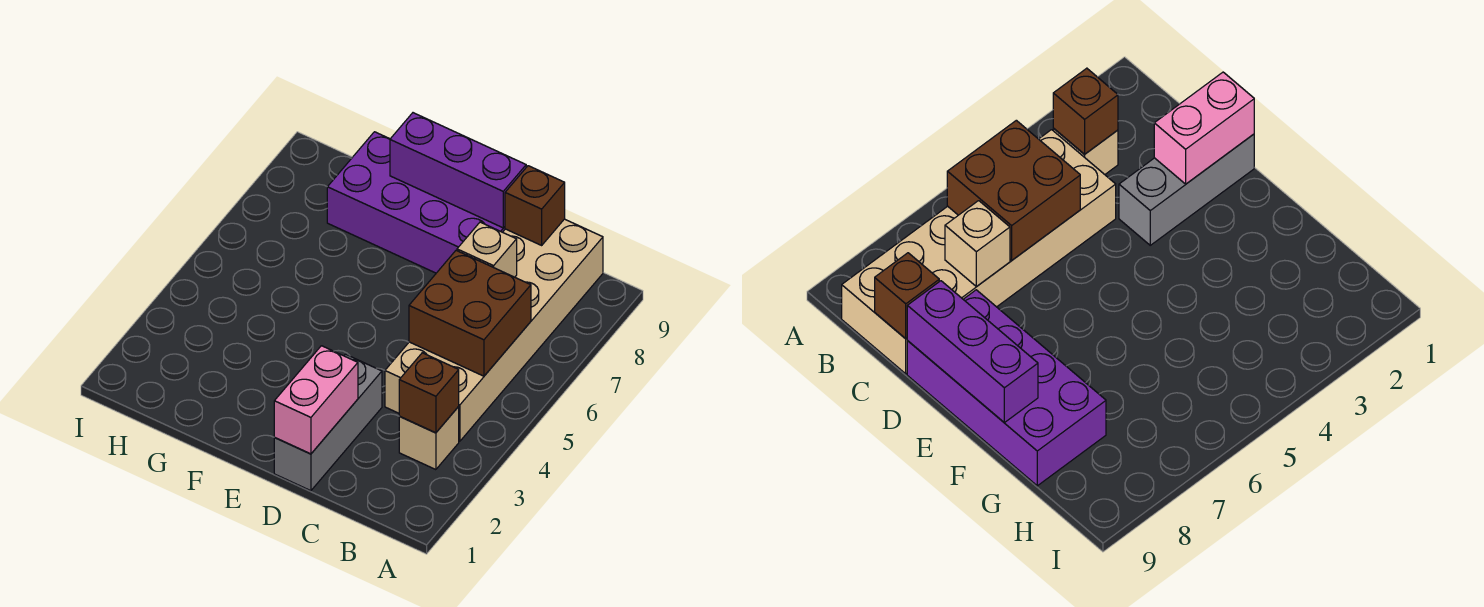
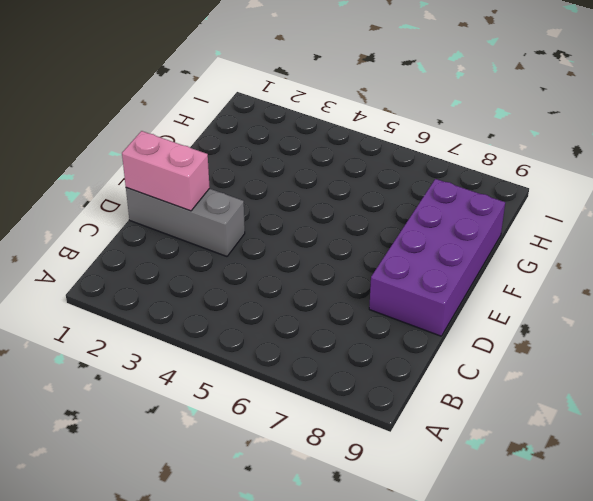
none -> tan 1x1 brick [399,407,459,470]
none -> tan 2x6 brick [385,219,603,441]

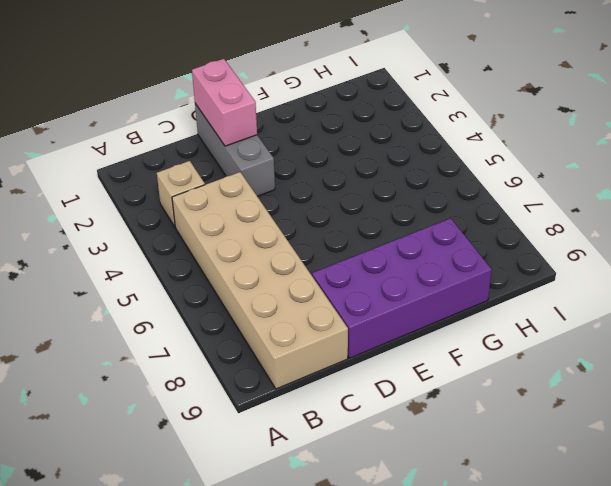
none -> brown 1x1 brick [399,353,459,433]
none -> brown 2x2 brick [409,251,531,376]

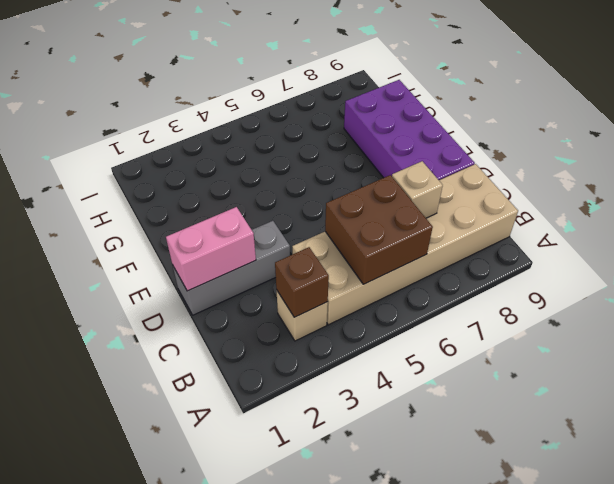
none -> brown 1x1 brick [505,166,565,245]
none -> purple 1x3 brick [390,113,526,228]

